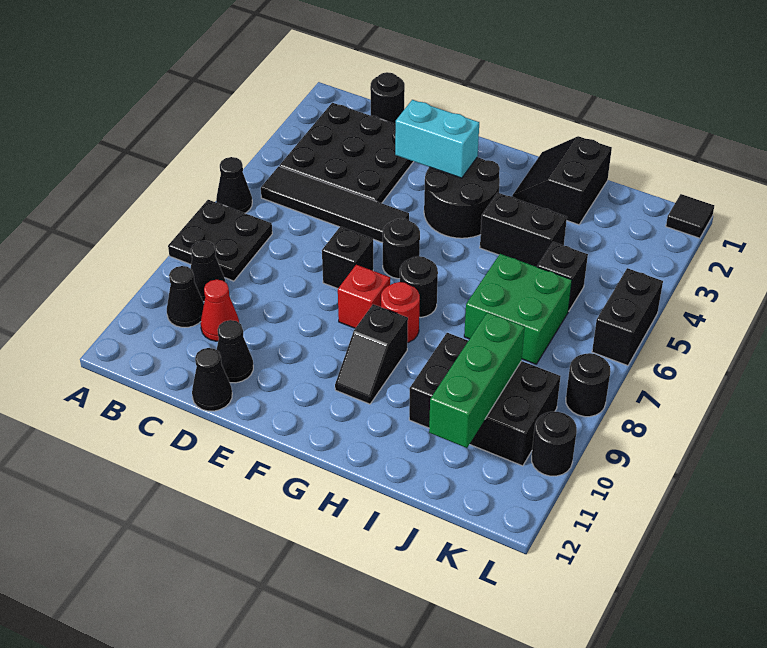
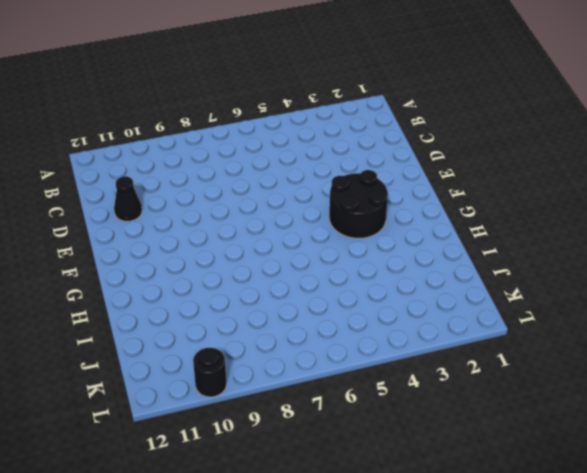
none -> black 1x1 cone [216,157,252,213]
none -> black 2x2 plate [168,200,272,281]
none -> black 3x3 plate [279,103,414,203]

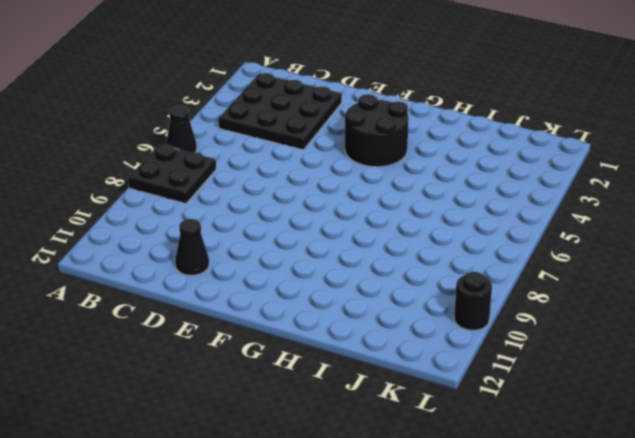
none -> black 1x4 tile [261,166,409,243]
none -> black 1x1 cone [190,241,225,302]
none -> black 1x1 cone [167,266,204,327]

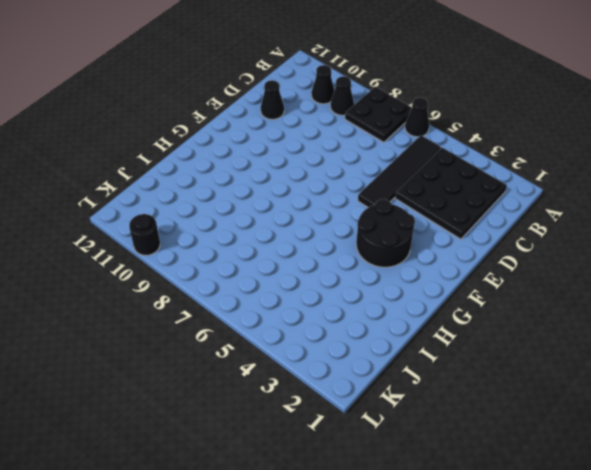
none -> black 1x1 round brick [370,72,405,124]
none -> red 1x1 cone [201,280,239,341]
none -> black 1x1 cone [192,348,232,411]

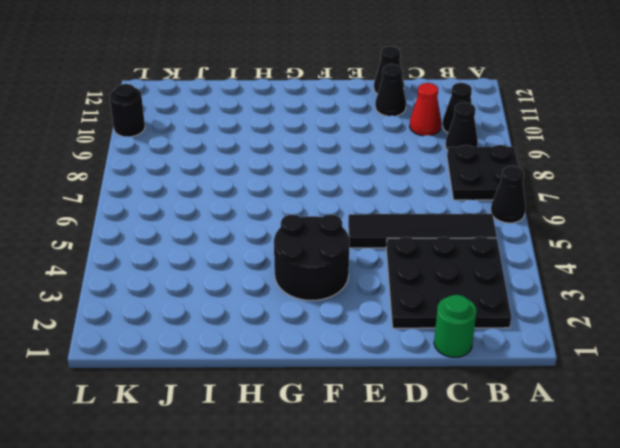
green 1x1 round brick [434,295,477,357] -> black 1x1 round brick [370,72,405,124]
none -> black 1x1 brick [322,227,373,289]
none -> black 1x1 round brick [383,218,420,279]
none -> red 1x1 brick [338,265,390,328]

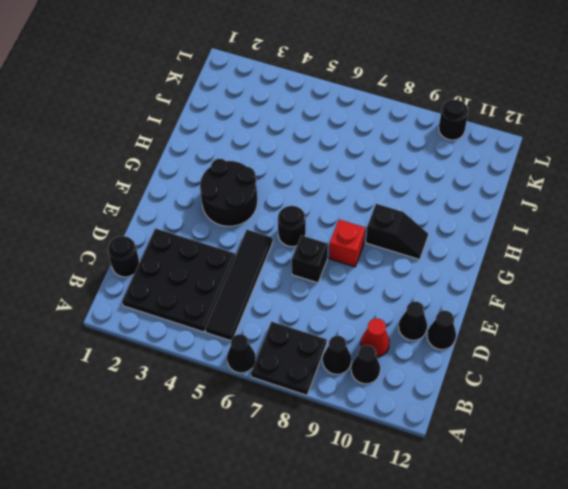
none -> black 1x1 round brick [400,256,438,317]
none -> red 1x1 round brick [381,282,420,343]
none -> black 2x2 slope [512,136,612,225]

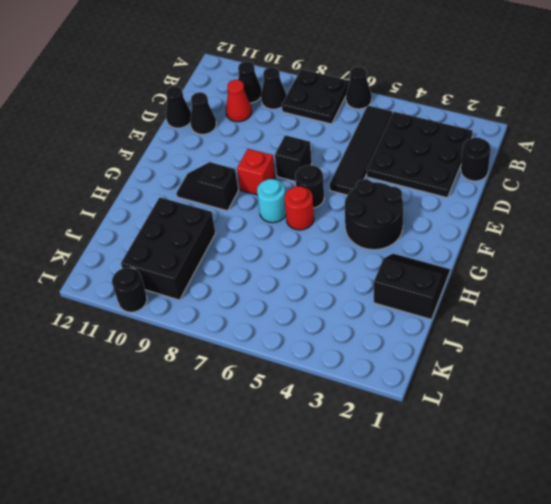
red 1x1 round brick [284,186,314,230] -> red 1x1 round brick moved to [381,282,420,343]
cyan 1x1 round brick [257,179,286,223] -> black 1x1 round brick [400,256,438,317]
none -> black 1x2 brick [480,193,567,267]
none -> green 2x2 brick [464,254,572,364]
none -> black 1x1 brick [537,242,588,311]

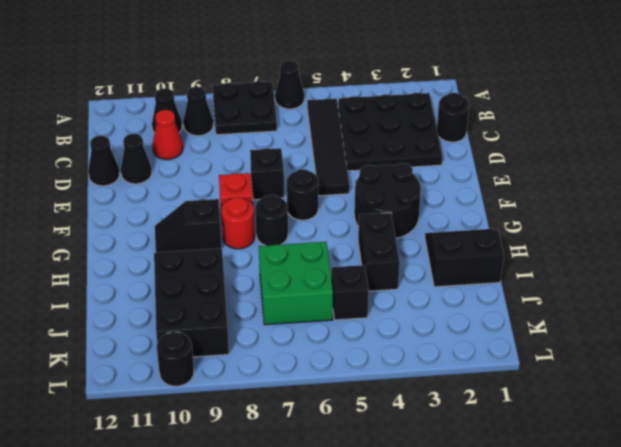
none -> black 1x1 tile [666,194,714,238]
none -> black 1x2 brick [592,268,663,366]
none -> black 1x1 round brick [566,353,610,417]

